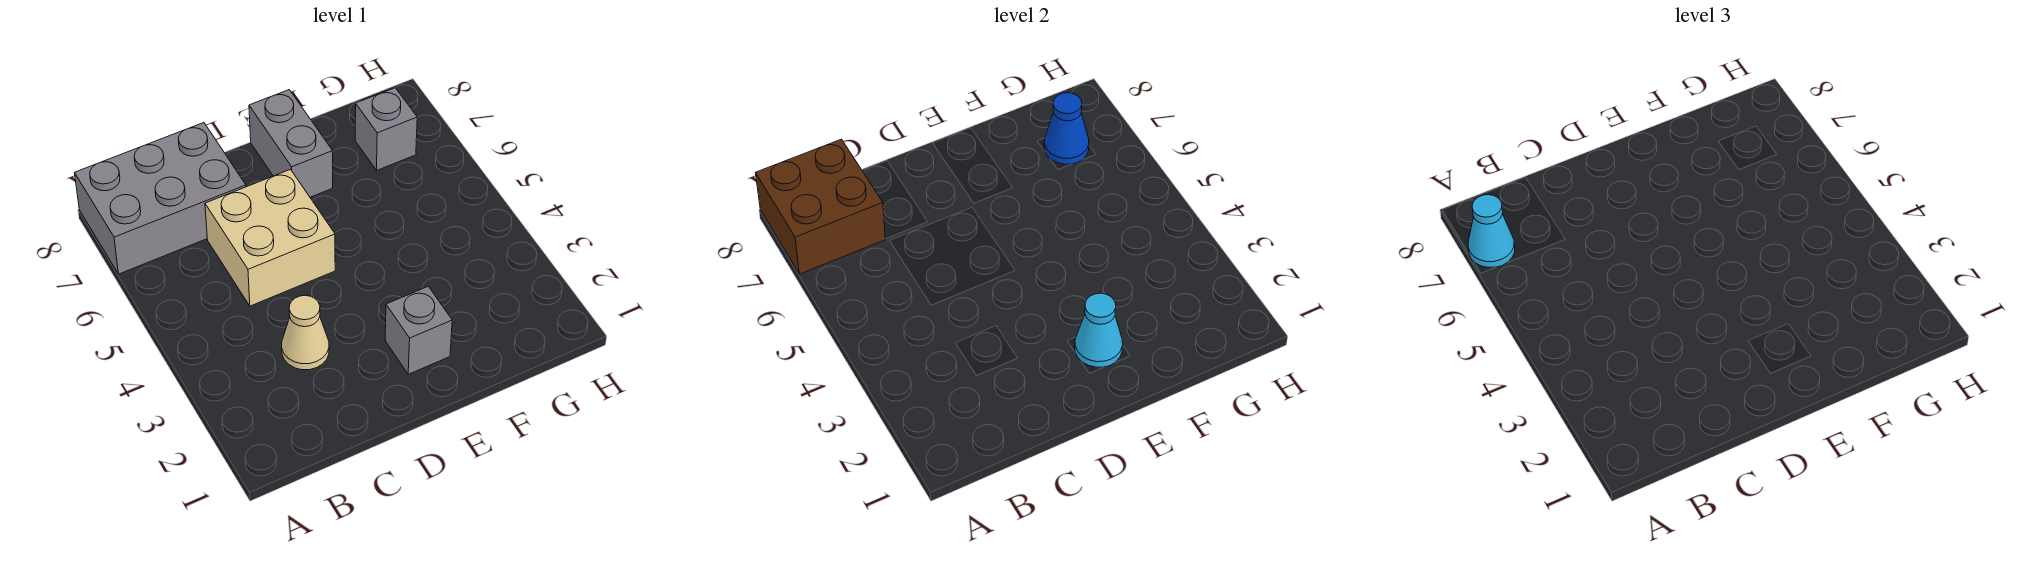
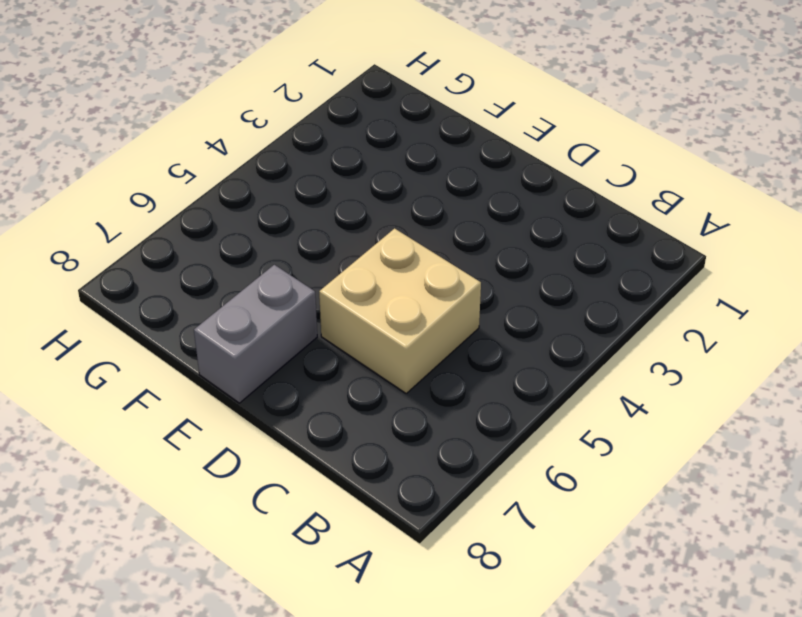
none -> grey 2x3 brick [75,123,246,274]
none -> tan 1x1 cone [282,295,329,370]

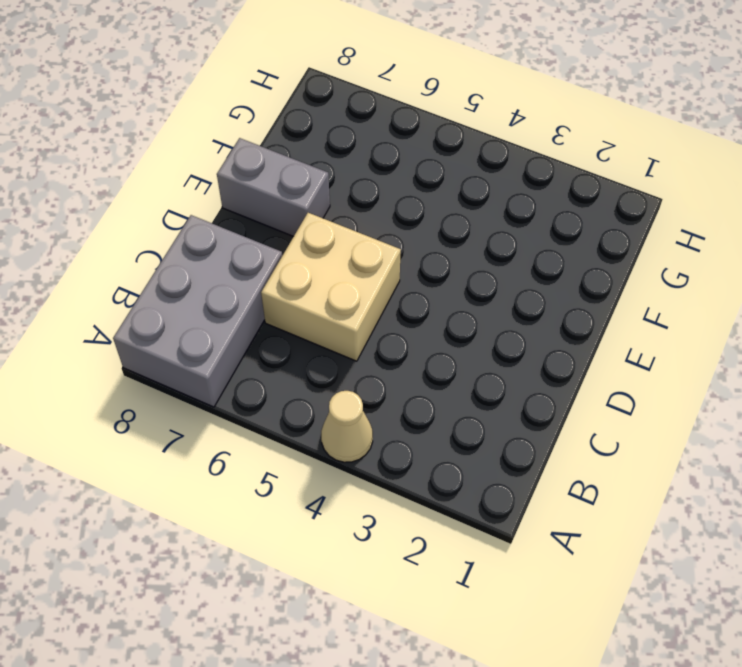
tan 1x1 cone [321,391,373,462] -> tan 1x1 cone moved to [282,295,329,370]
none -> grey 1x1 brick [385,286,452,374]
none -> grey 1x1 brick [355,88,417,170]

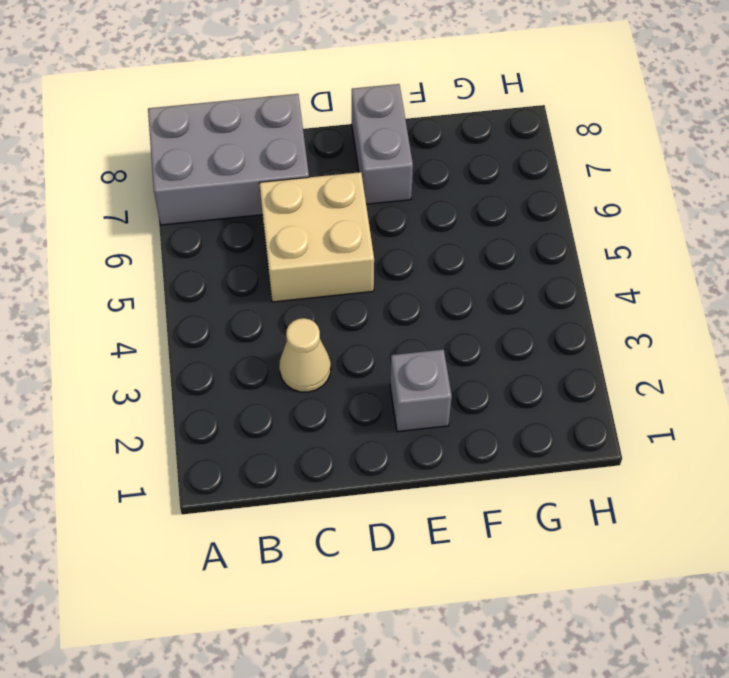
none -> grey 1x1 brick [355,88,417,170]
none -> brown 2x2 brick [756,139,885,274]

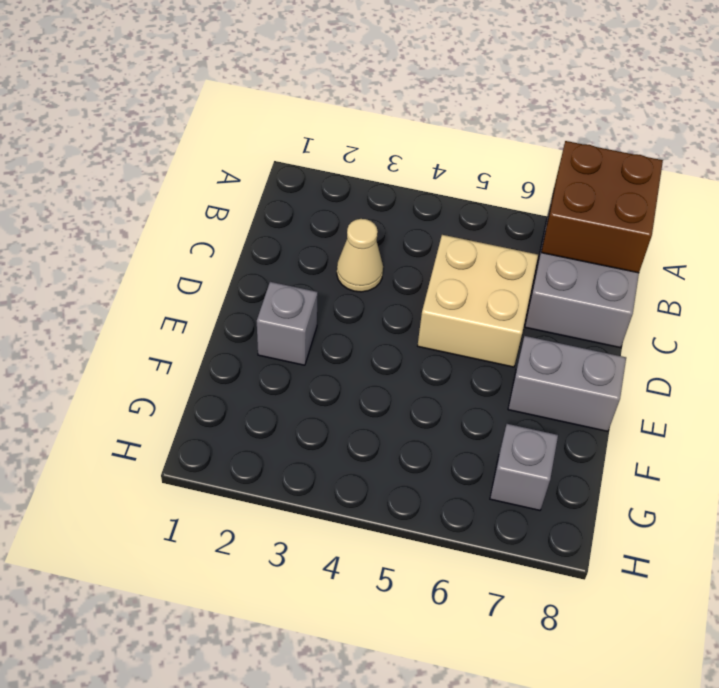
none -> cyan 1x1 cone [1075,293,1123,367]
none -> blue 1x1 cone [1044,93,1089,164]

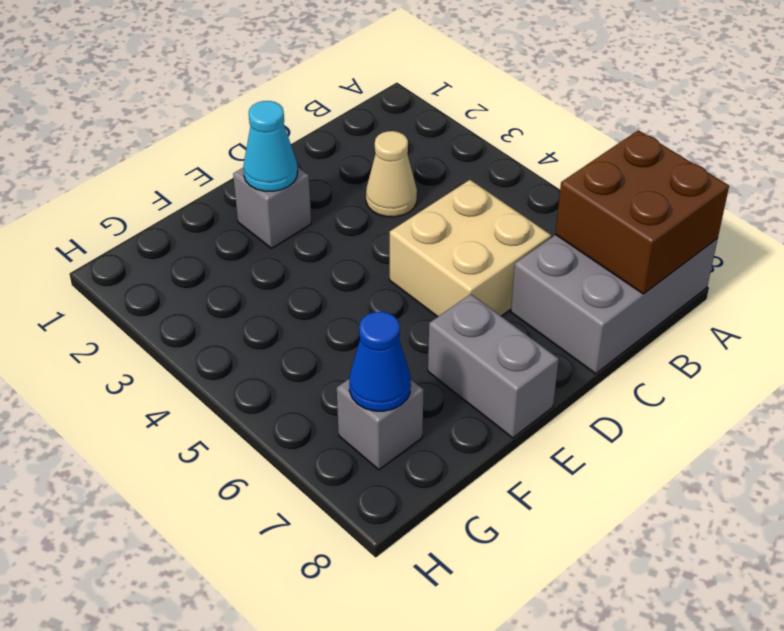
none -> cyan 1x1 cone [1468,195,1515,267]

